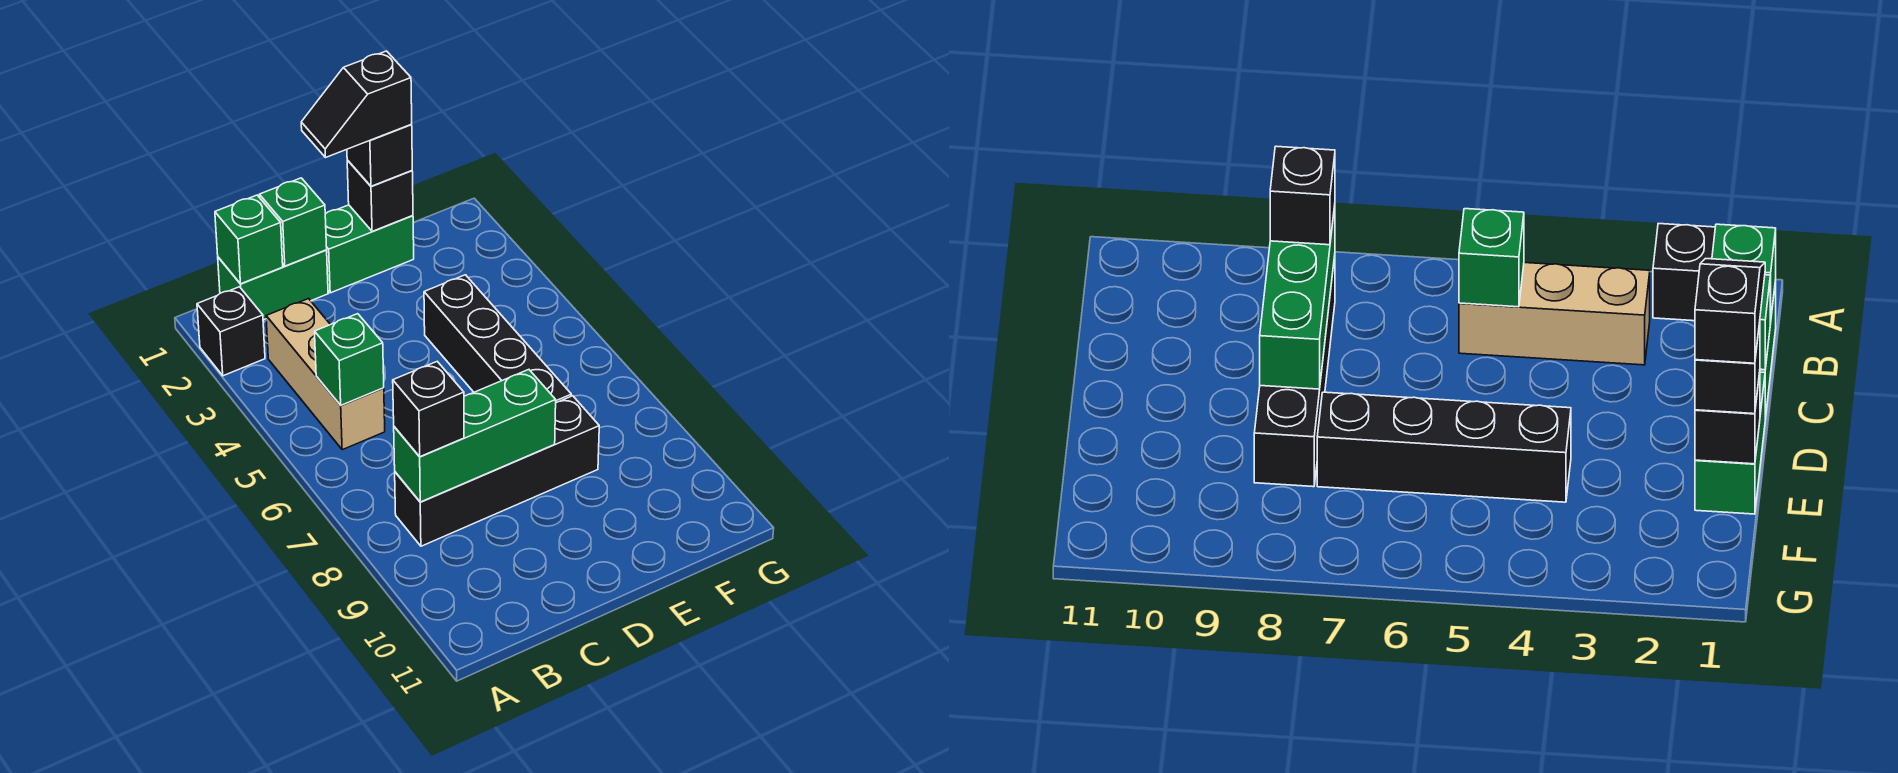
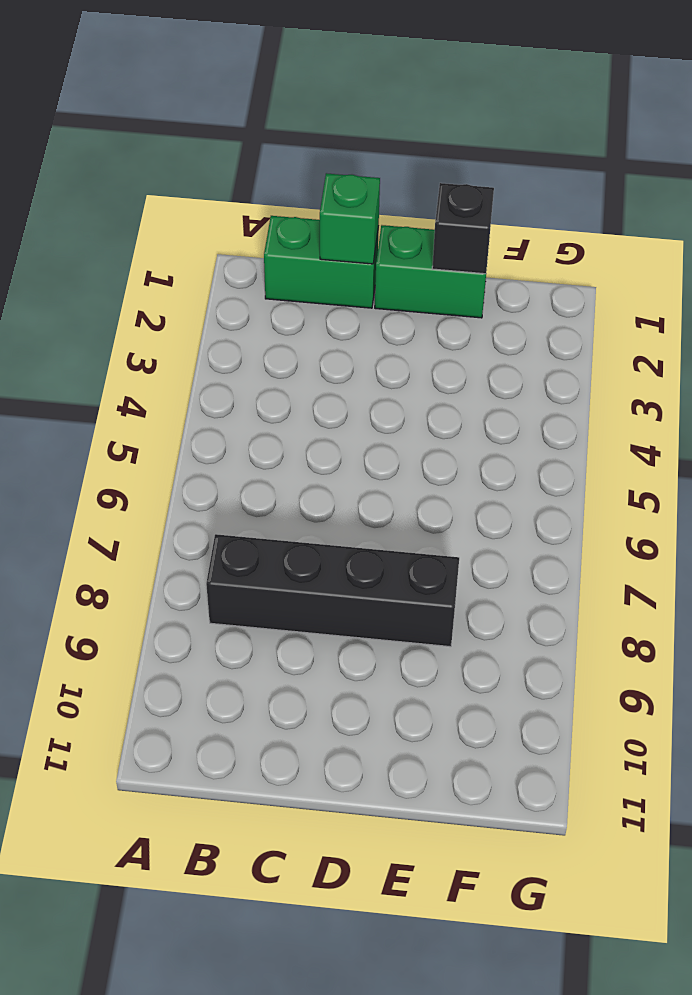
none -> black 1x1 brick [197,287,265,376]
none -> tan 1x3 brick [266,299,385,450]
none -> black 1x4 brick [424,275,571,403]

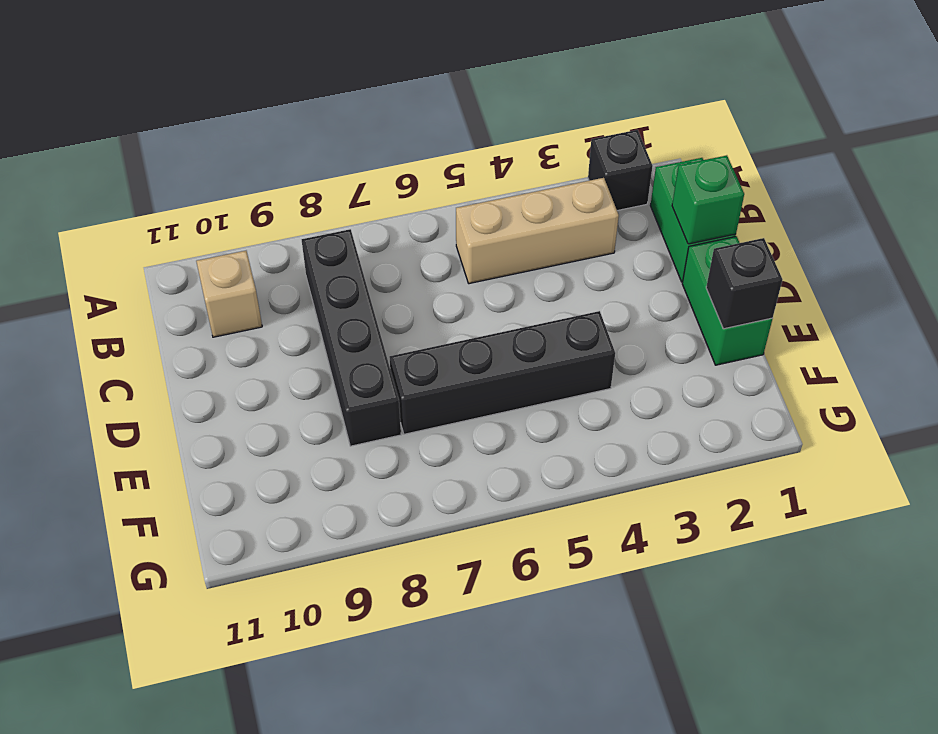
tan 1x1 brick [196,251,262,337] -> none
none -> green 1x1 brick [215,195,283,284]
none -> green 1x1 brick [315,314,384,405]
none -> green 1x3 brick [394,370,556,502]

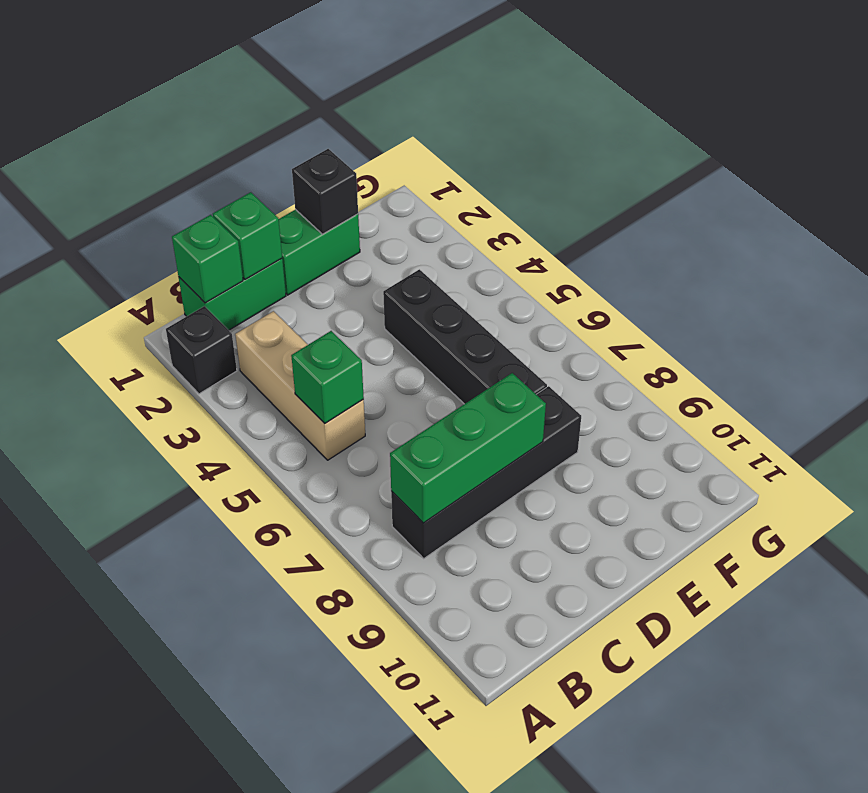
none -> black 1x1 brick [393,362,464,457]
none -> black 1x1 brick [347,124,412,186]
none -> black 1x2 slope [301,51,412,158]

